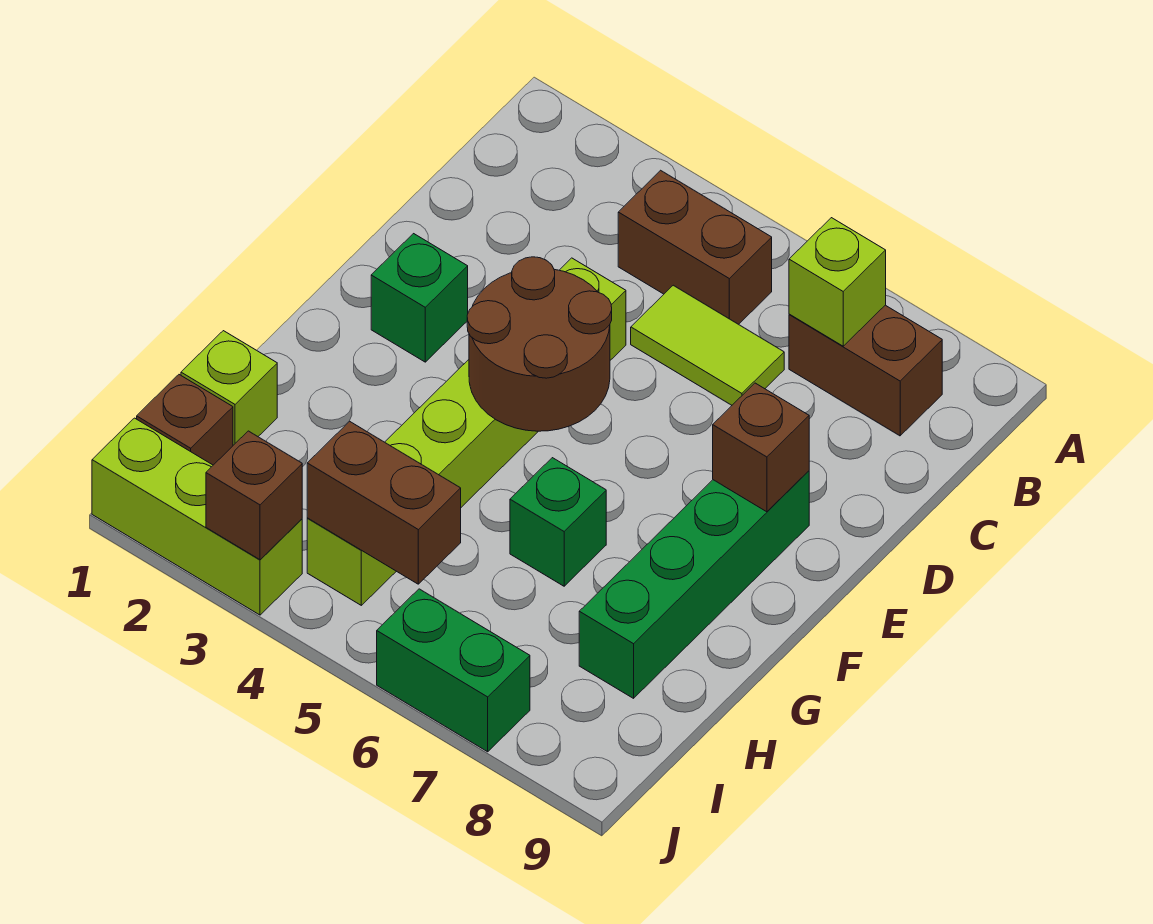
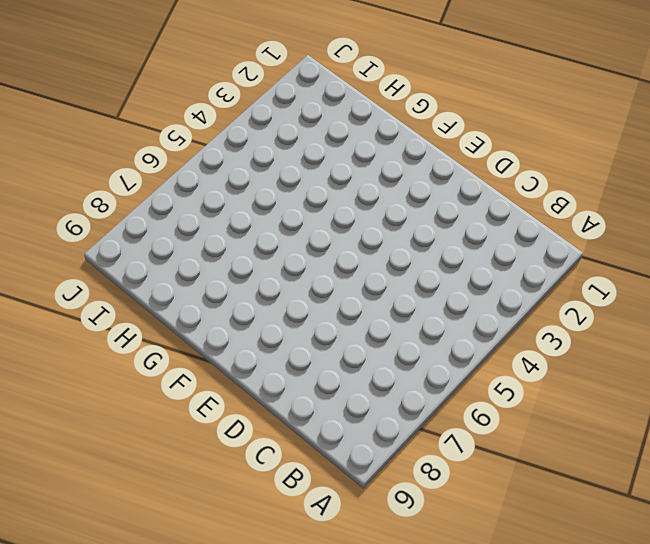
none -> brown 1x2 brick [618,170,772,324]
none -> brown 1x2 brick [789,305,942,436]
none -> lime 1x2 tile [631,285,784,405]

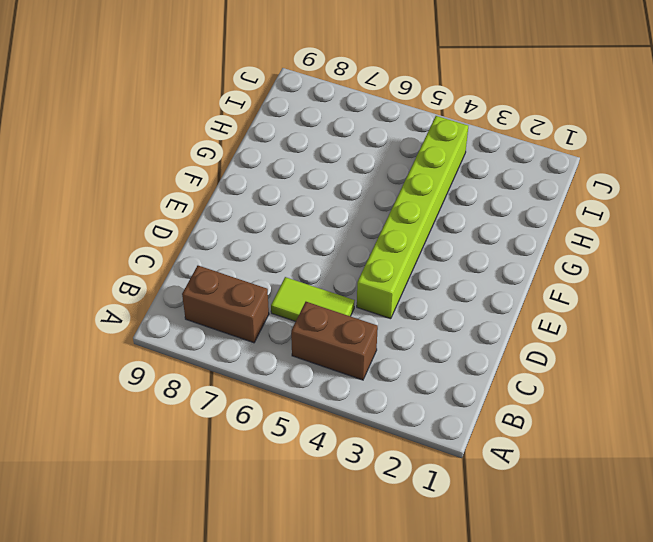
none -> green 1x1 brick [371,234,468,362]
none -> green 1x4 brick [579,471,809,698]
none -> green 1x1 brick [510,458,606,586]

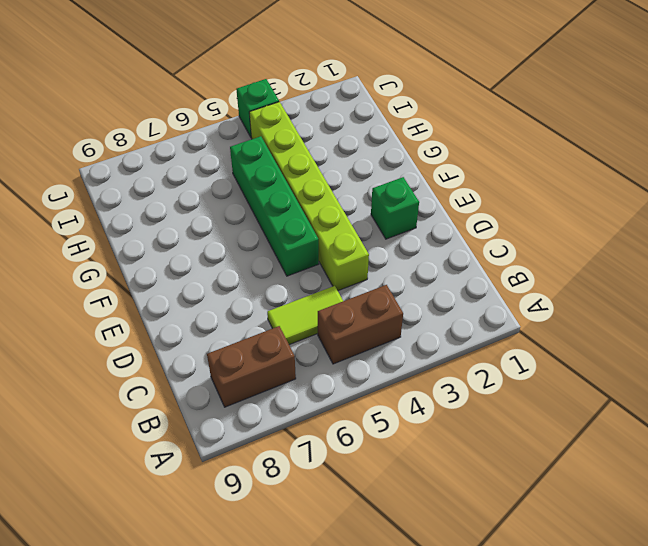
green 1x4 brick [230,136,319,276] -> green 1x4 brick moved to [579,471,809,698]
green 1x1 brick [236,79,279,137] -> green 1x1 brick moved to [510,458,606,586]
none -> lime 1x1 brick [181,331,277,445]
none -> brown 1x1 brick [137,375,233,465]
none -> lime 1x3 brick [92,418,302,615]

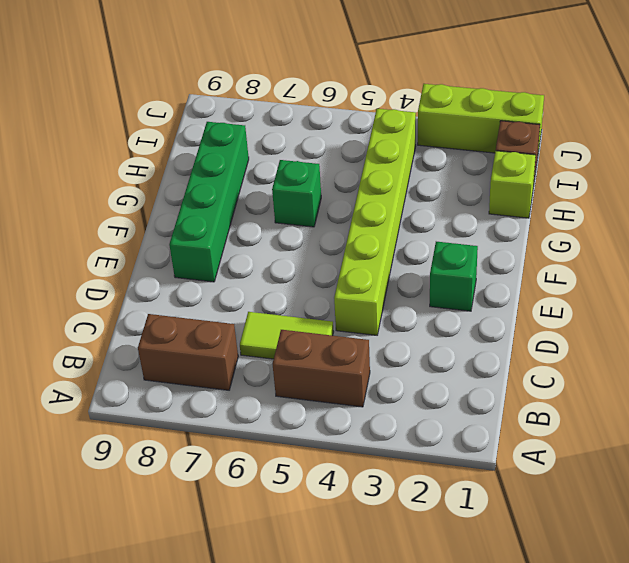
none -> green 1x2 brick [377,589,530,752]
none -> lime 1x1 brick [789,218,886,346]
none -> brown 2x2 round brick [467,257,612,431]

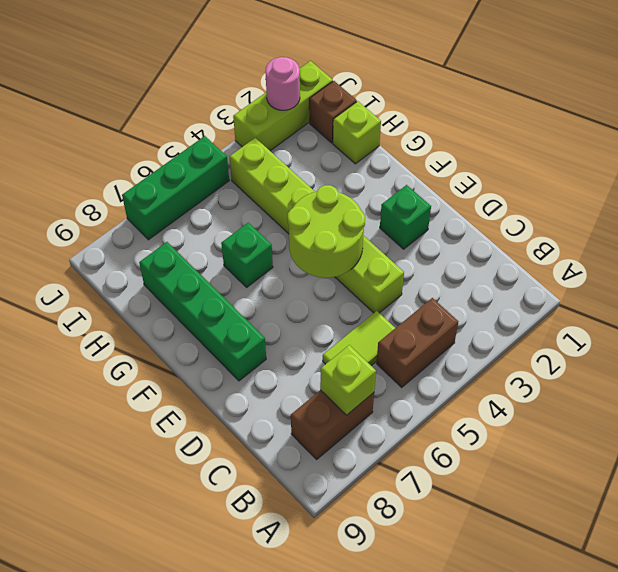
lime 2x2 round brick [287,185,365,278] -> brown 2x2 round brick [467,257,612,431]
pink 1x1 round brick [265,57,300,110] -> none
green 1x3 brick [122,136,229,240] -> green 1x2 brick [377,589,530,752]
none -> brown 1x1 brick [713,383,809,512]
none -> brown 1x2 brick [307,421,461,584]
none -> brown 1x1 brick [206,431,302,560]

